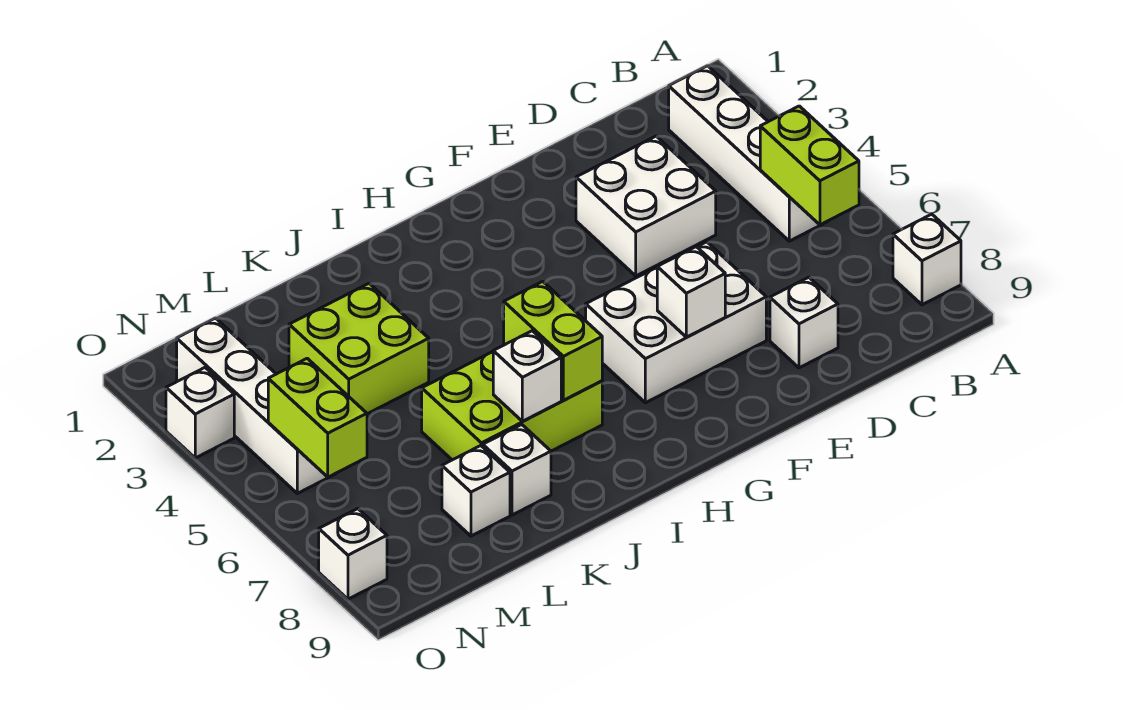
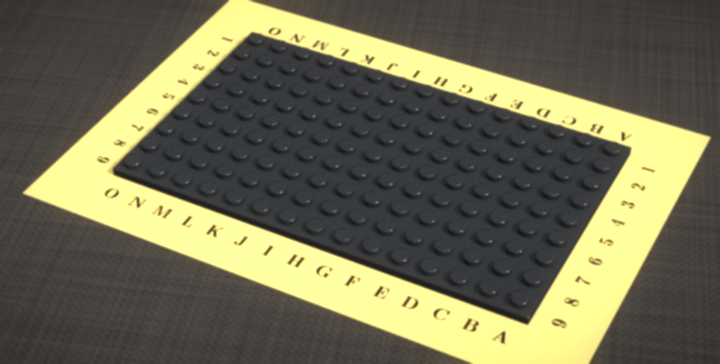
none -> white 1x1 brick [893,214,961,305]
none -> white 1x4 brick [669,66,828,241]
none -> white 2x2 brick [576,136,716,276]

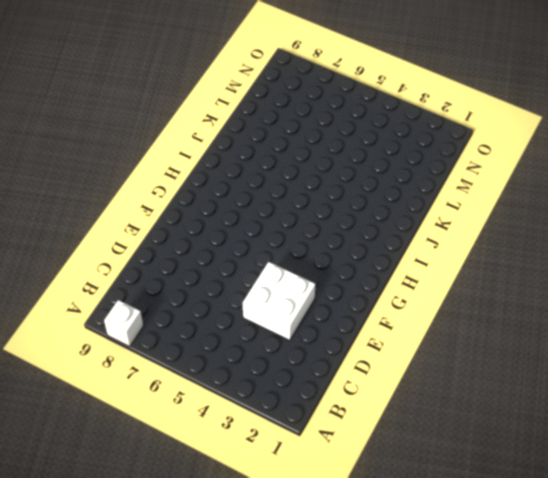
none -> white 1x4 brick [669,66,828,241]
none -> white 1x1 brick [770,277,838,368]
none -> white 2x3 brick [586,242,766,403]

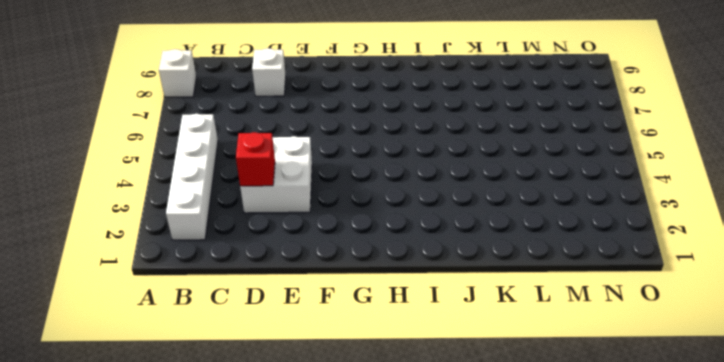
red 1x1 brick [236,132,275,186] -> none
none -> white 2x3 brick [586,242,766,403]
none -> lime 2x3 brick [422,352,602,460]
none -> lime 2x2 brick [289,284,429,414]

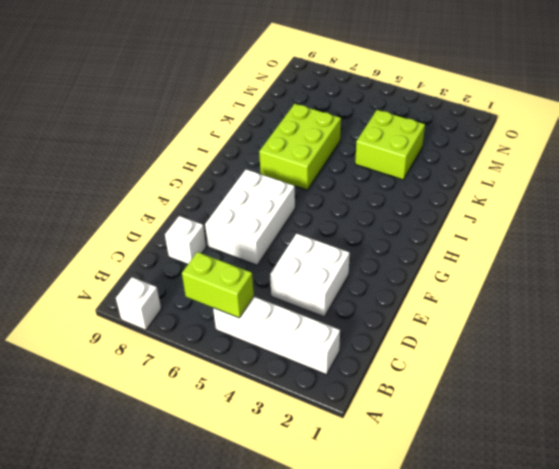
none -> white 1x1 brick [483,425,551,515]
none -> white 1x1 brick [442,446,510,536]
none -> white 1x4 brick [177,318,336,493]

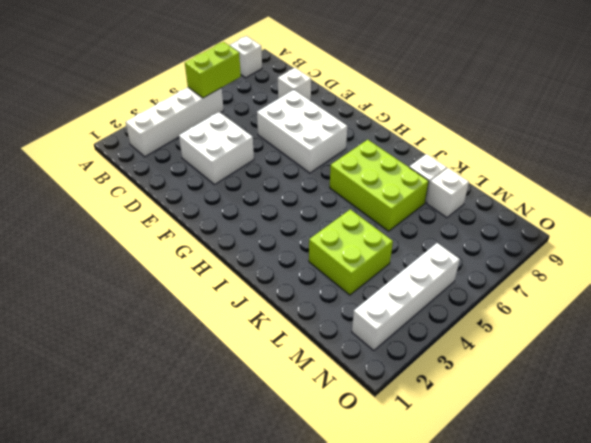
none -> white 1x1 brick [166,368,234,458]
none -> white 1x1 brick [319,509,387,599]
none -> white 1x1 brick [657,247,725,337]

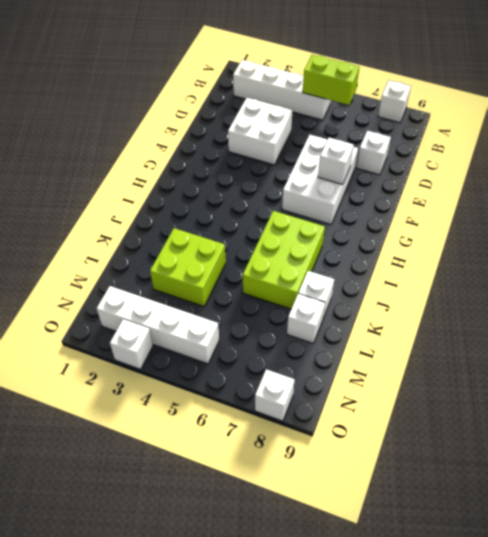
none -> lime 1x2 brick [504,281,602,400]
none -> white 1x1 brick [493,331,561,421]
none -> lime 1x2 brick [268,358,367,477]

